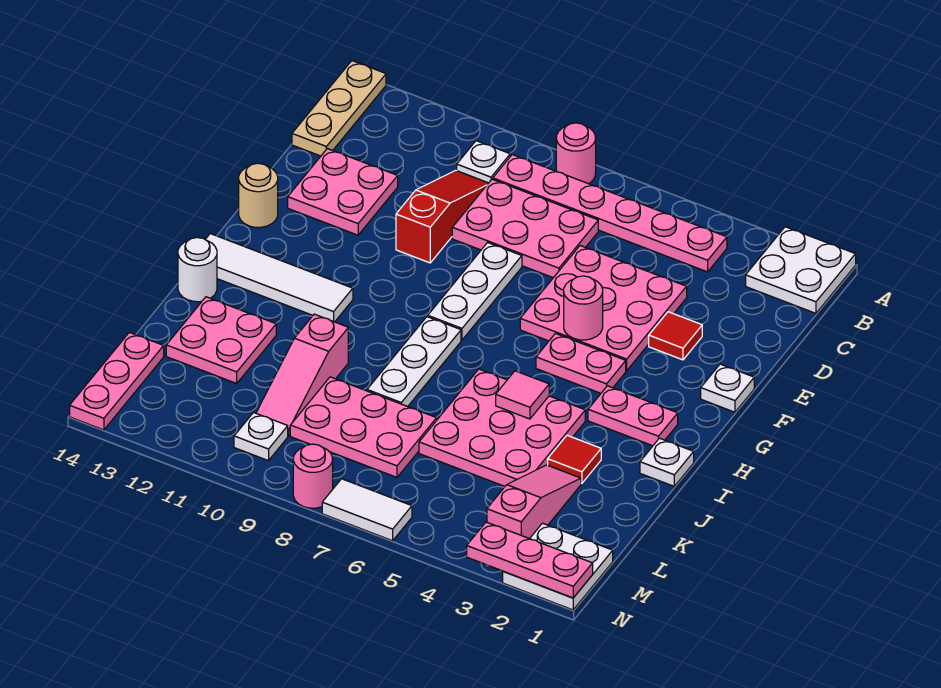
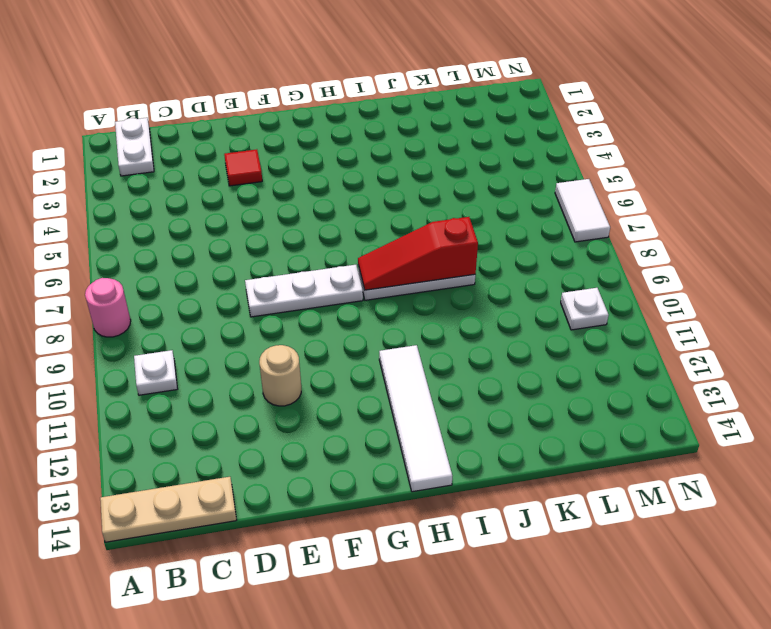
white 1x2 plate [115,118,154,176] -> white 2x2 plate [746,227,856,313]
tan 1x1 round brick [259,345,301,406] -> tan 1x1 round brick moved to [239,163,278,227]
red 1x3 slope [358,217,478,290] -> red 1x3 slope moved to [396,170,488,263]
none -> pink 1x6 plate [493,155,727,272]
none -> pink 2x3 plate [452,179,598,278]
none -> pink 3x3 plate [520,246,687,371]
none -> pink 2x2 plate [288,149,398,235]

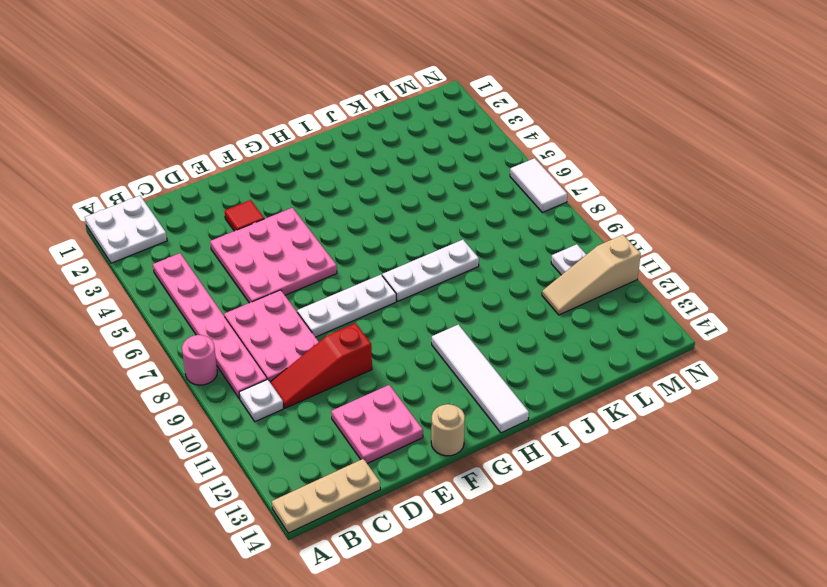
tan 1x3 slope [542,235,641,315] -> none
none -> white 1x1 plate [701,364,754,412]
none -> pink 1x2 plate [536,334,626,393]
none -> pink 1x2 plate [588,386,678,446]
none -> white 1x1 plate [640,438,694,486]

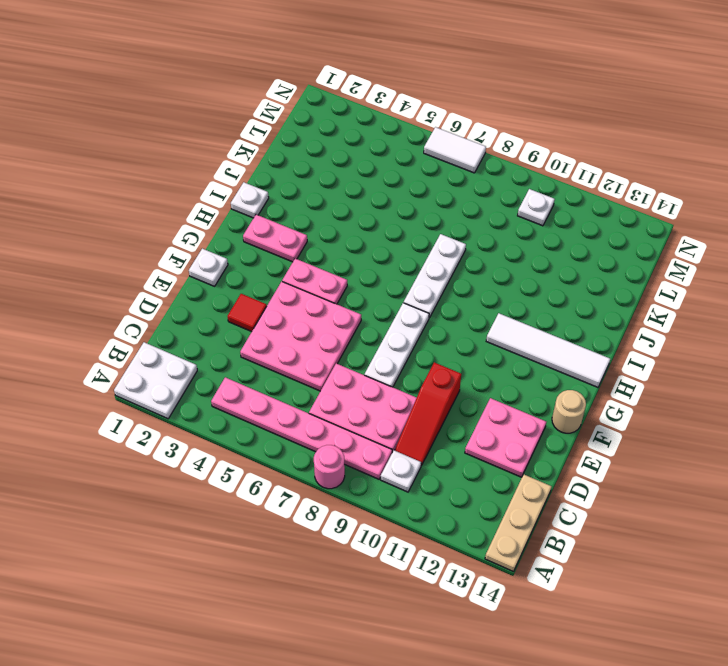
none -> pink 3x3 plate [419,369,585,486]
none -> white 1x1 round brick [178,238,217,302]
none -> red 1x1 tile [548,435,601,483]
none -> pink 1x3 slope [256,314,348,436]

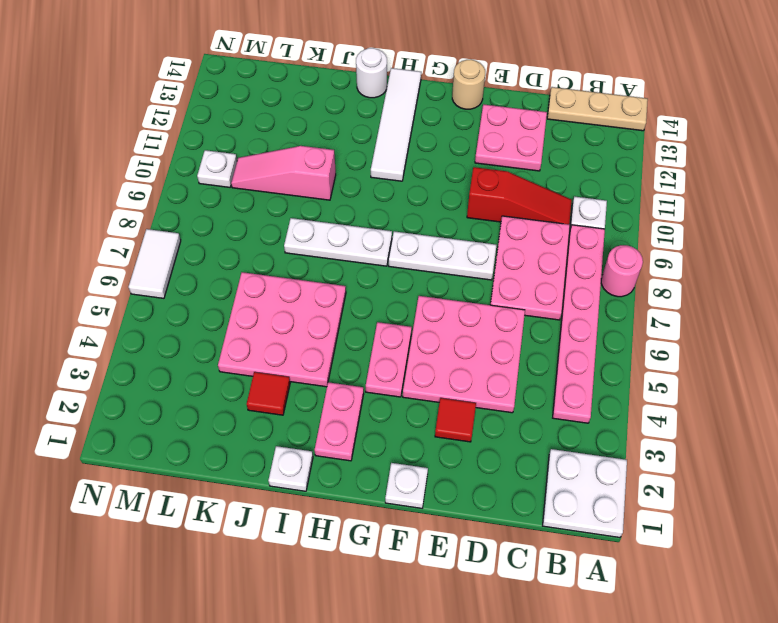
none -> pink 2x2 plate [166,297,276,383]
none -> pink 1x3 slope [487,465,581,539]
none -> pink 2x3 plate [290,377,437,477]
none -> pink 1x3 plate [70,332,164,430]

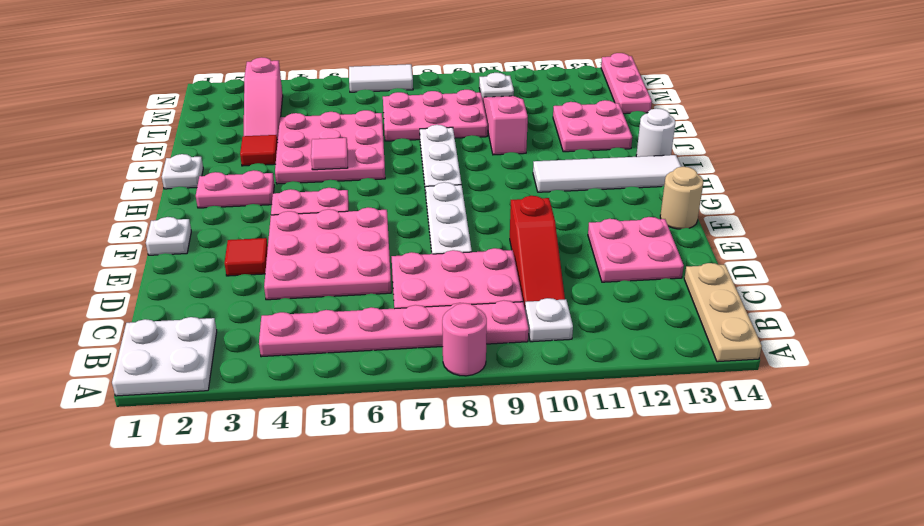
none -> white 2x2 plate [503,523,613,610]
none -> pink 1x1 round brick [293,444,333,508]
none -> pink 1x1 round brick [564,276,603,340]
none -> pink 1x3 plate [467,522,593,598]

